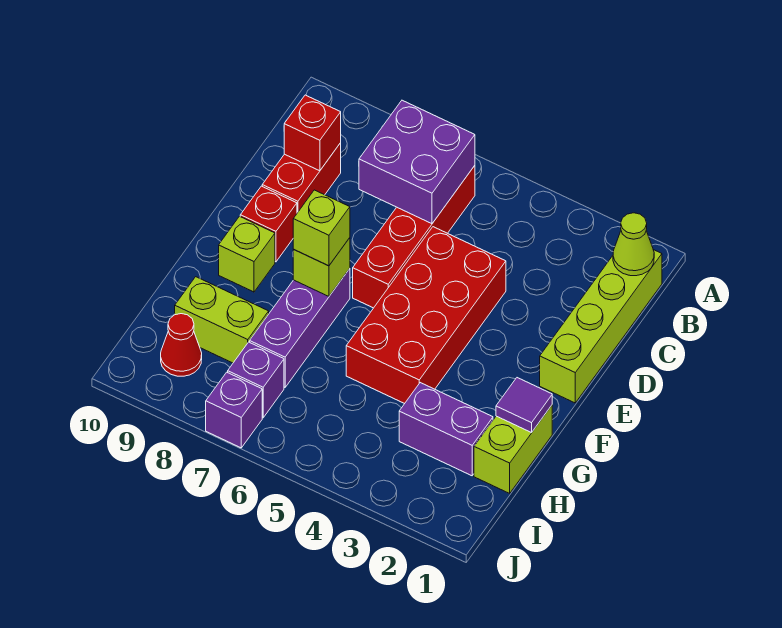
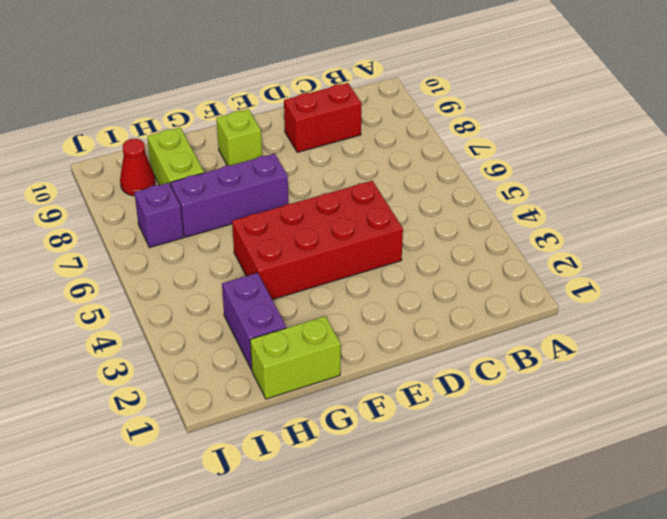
none -> lime 1x4 brick [540,250,662,403]
none -> red 1x4 brick [353,166,475,308]
none -> red 1x1 brick [240,186,297,262]

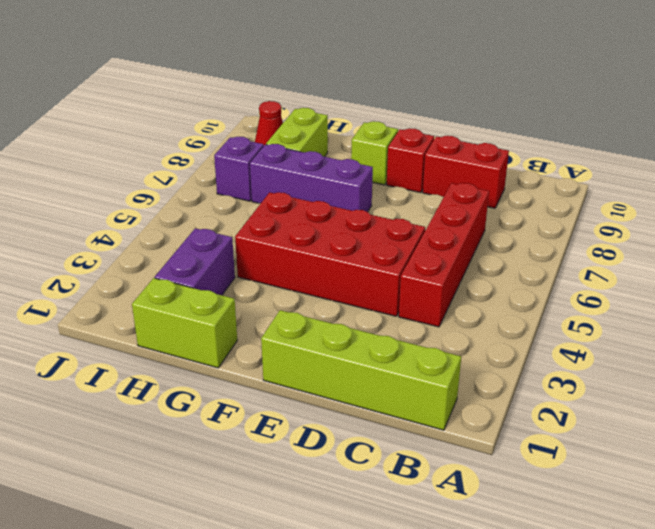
red 1x4 brick [399,183,489,327] -> red 1x4 brick turned to [353,166,475,308]
none -> purple 1x1 brick [206,372,262,448]
none -> lime 1x1 cone [613,213,654,276]
none -> purple 2x2 brick [359,100,475,224]

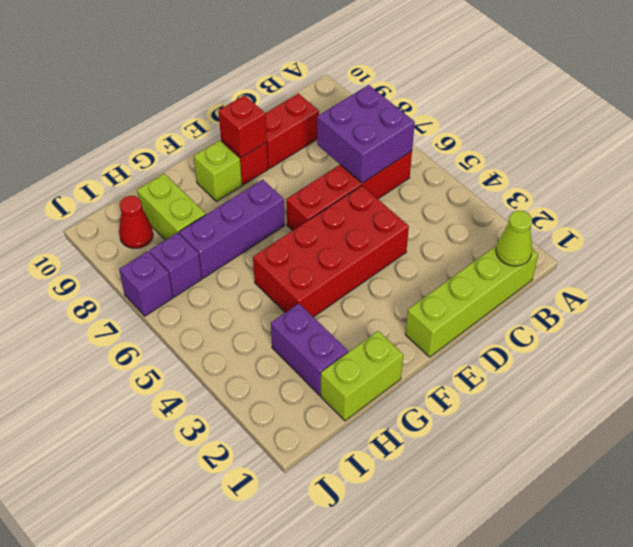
red 1x1 brick [218,95,267,158] -> red 1x1 brick moved to [284,95,341,171]
none -> lime 1x1 brick [293,238,350,296]
none -> purple 1x1 tile [496,378,552,433]
none -> lime 1x1 brick [293,190,350,266]

